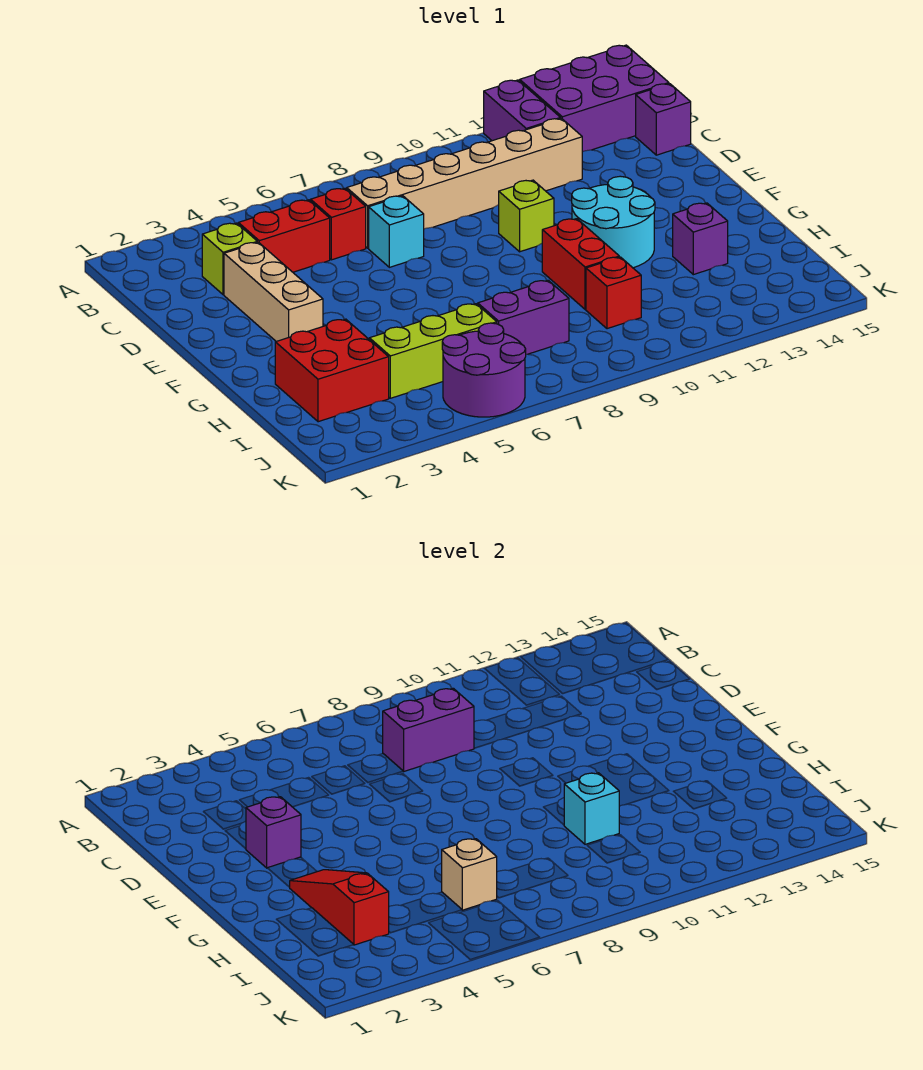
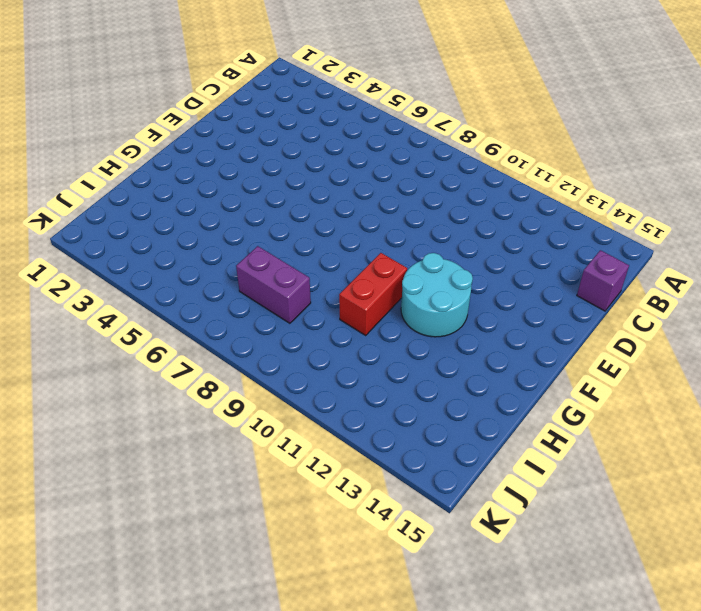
none -> purple 1x2 brick [484,80,561,141]
none -> purple 2x3 brick [520,45,669,152]
none -> lime 1x1 brick [202,223,257,295]

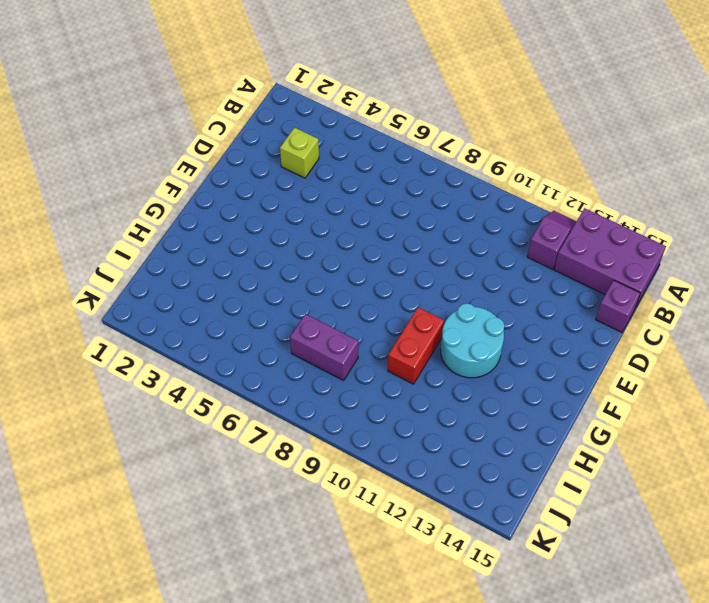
purple 1x2 slope [527,211,576,269] -> purple 1x2 brick [484,80,561,141]
none -> red 1x2 brick [238,200,330,272]
none -> red 1x1 brick [311,188,366,260]
none -> tan 1x6 brick [347,119,582,248]

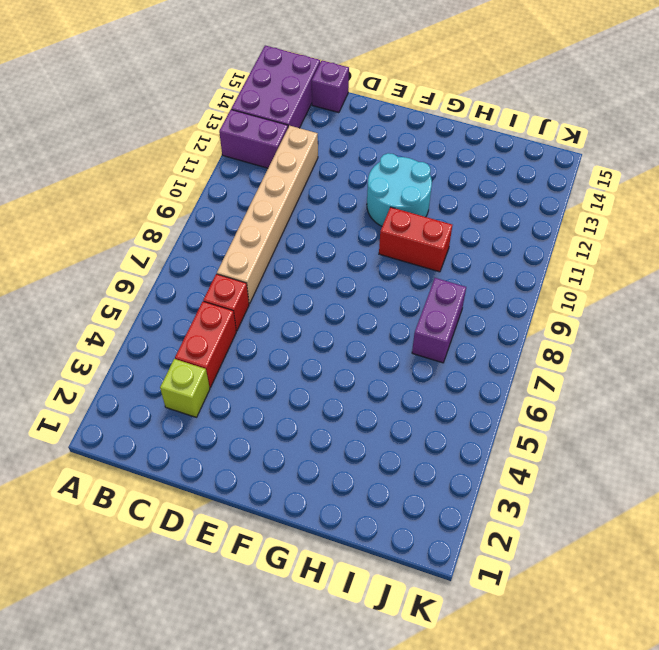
none -> tan 1x3 brick [224,242,323,341]
none -> cyan 1x1 brick [369,196,424,267]
none -> lime 1x1 brick [499,180,554,252]

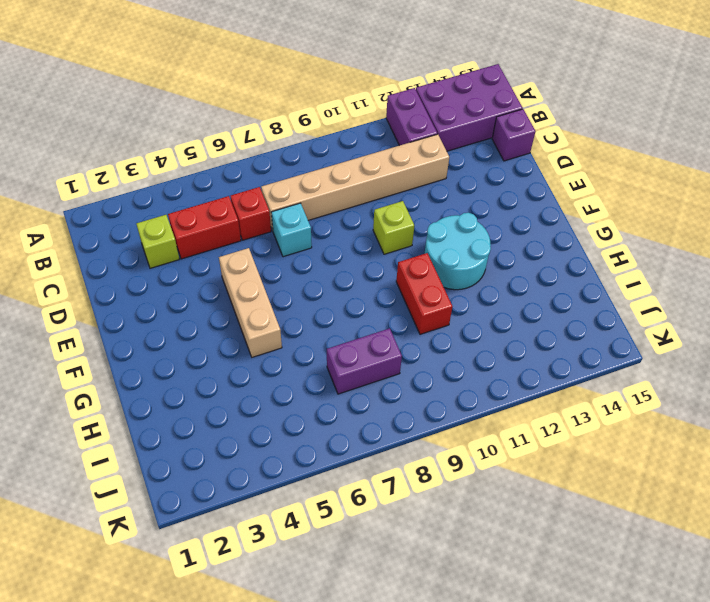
tan 1x3 brick [219,248,282,357] -> tan 1x3 brick moved to [224,242,323,341]
none -> red 2x2 brick [275,319,389,422]
none -> purple 1x1 brick [673,203,728,275]
none -> lime 1x3 brick [369,304,497,398]

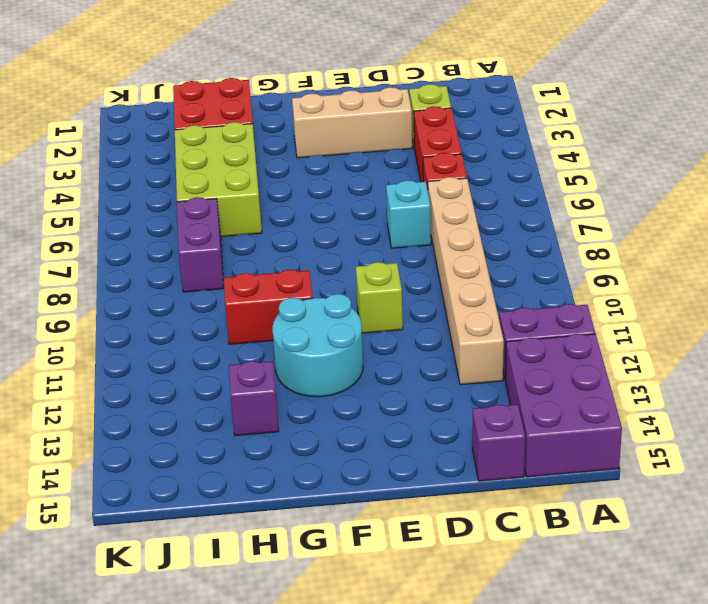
lime 2x3 brick [175,122,262,237] -> lime 1x3 brick [369,304,497,398]
none -> red 1x1 brick [586,257,641,329]
none -> purple 2x2 round brick [442,323,526,417]
none -> purple 1x2 brick [383,688,474,771]

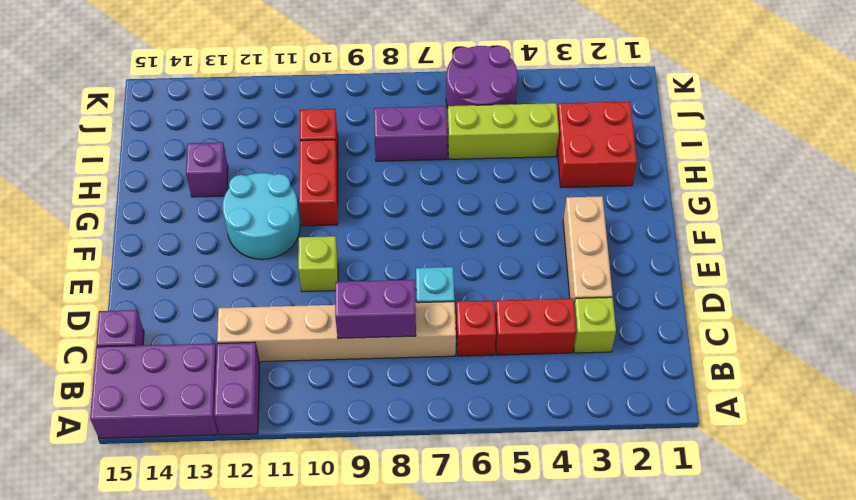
none -> purple 1x1 brick [246,797,301,868]
none -> red 1x3 slope [289,870,389,945]
none -> cyan 1x1 brick [564,773,619,844]

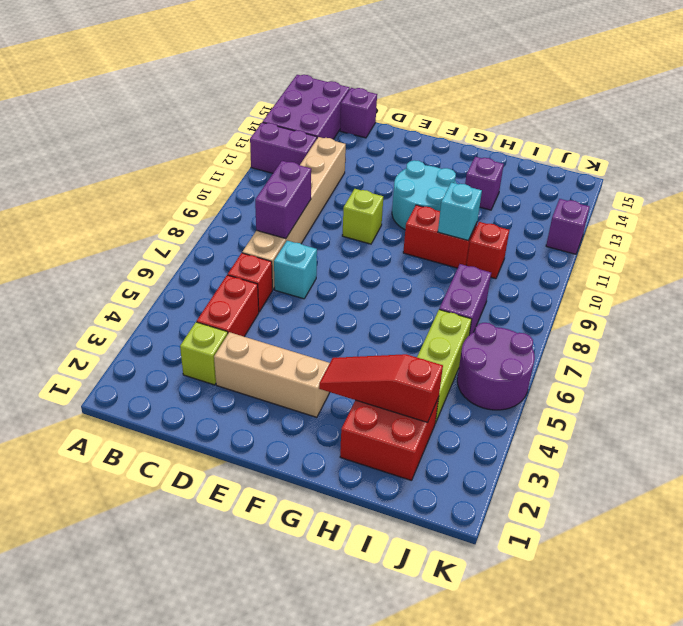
purple 1x1 brick [546,199,589,254] -> purple 1x1 brick moved to [246,797,301,868]
none -> tan 1x1 brick [442,839,497,910]

